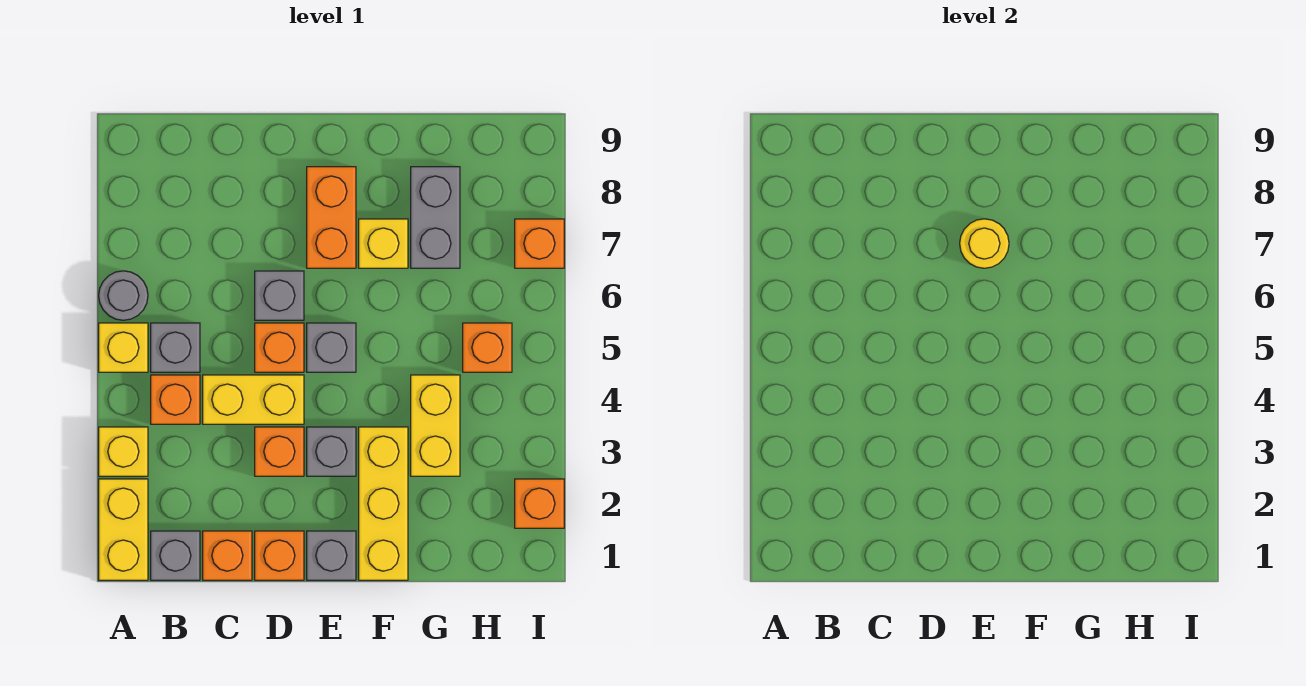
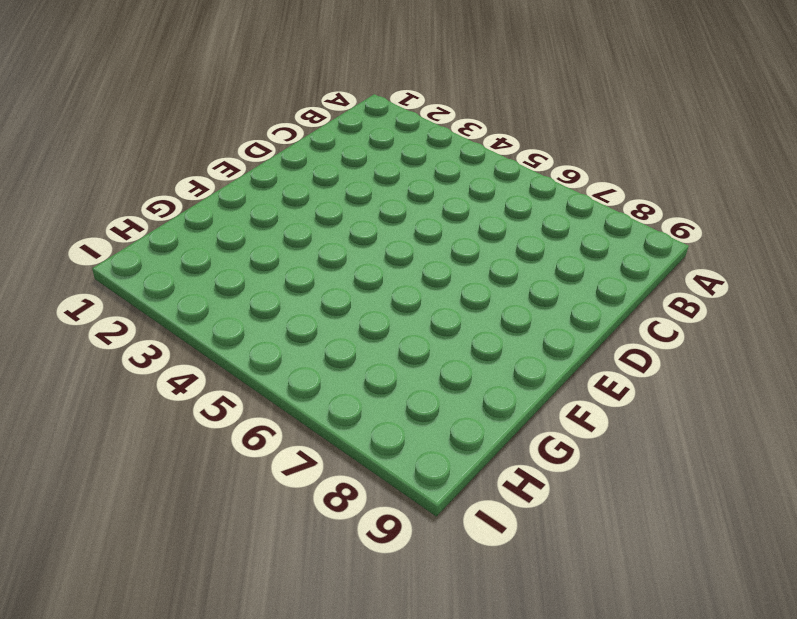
none -> yellow 1x2 brick [99,479,148,580]
none -> yellow 1x1 brick [99,427,148,476]
none -> yellow 1x1 brick [99,323,148,372]

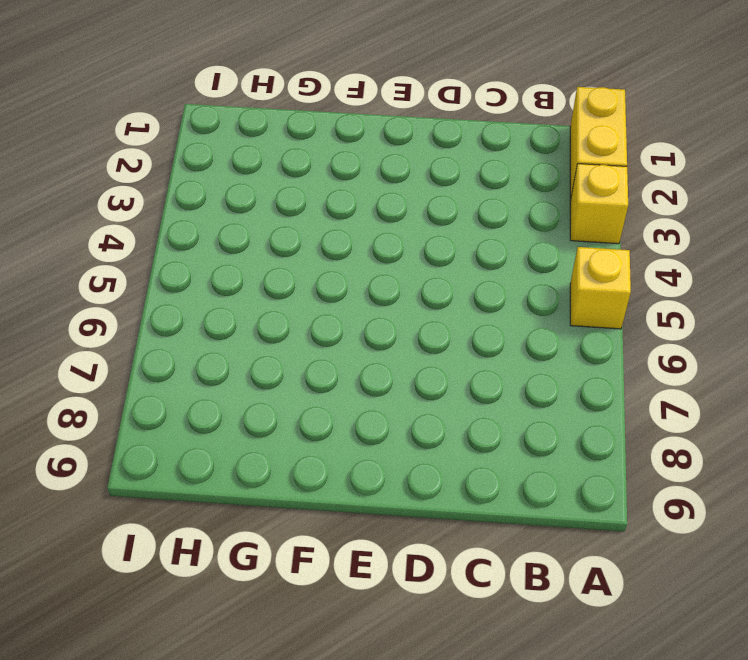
none -> grey 1x1 round brick [99,271,148,320]
none -> grey 1x1 brick [151,531,200,580]
none -> orange 1x1 brick [151,375,200,424]

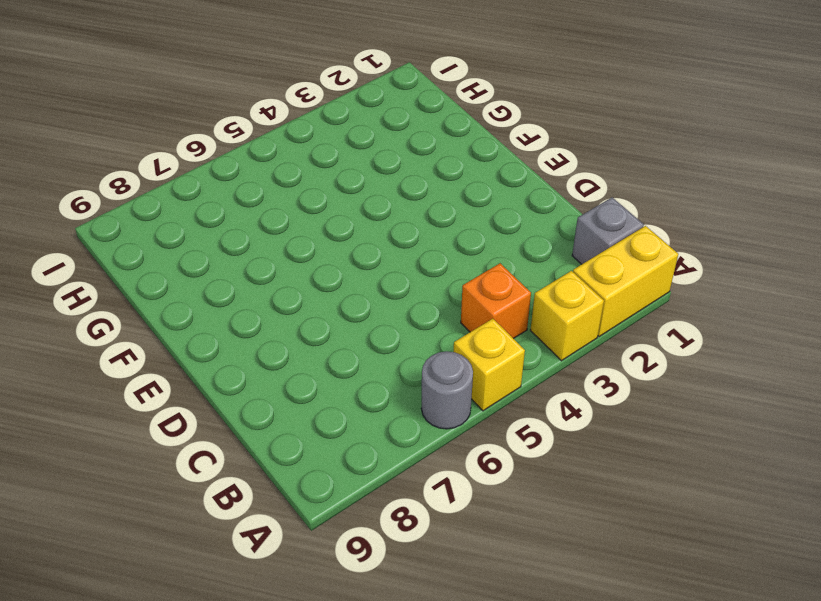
none -> grey 1x1 brick [151,323,200,372]
none -> orange 1x1 brick [203,531,252,580]
none -> yellow 1x2 brick [203,375,304,424]

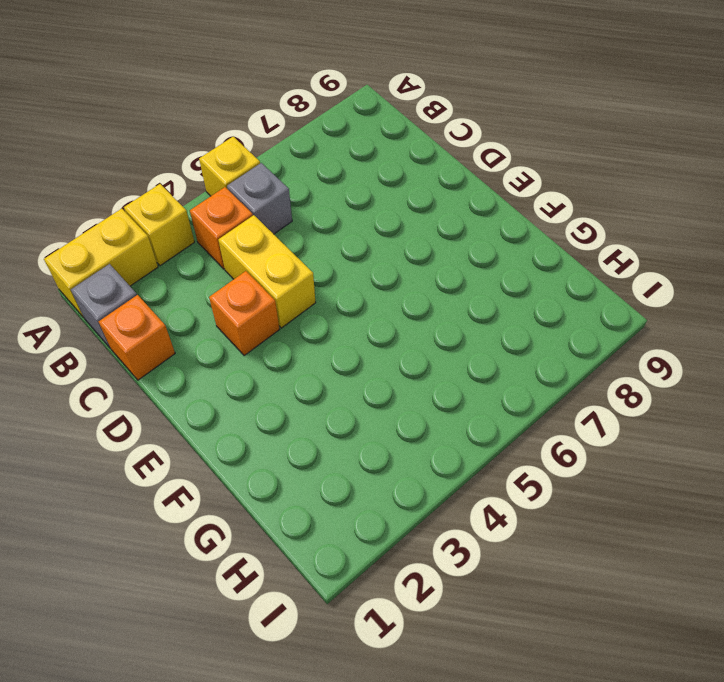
none -> grey 1x1 round brick [99,271,148,320]
none -> orange 1x1 brick [255,531,304,580]
none -> orange 1x1 brick [255,323,304,372]

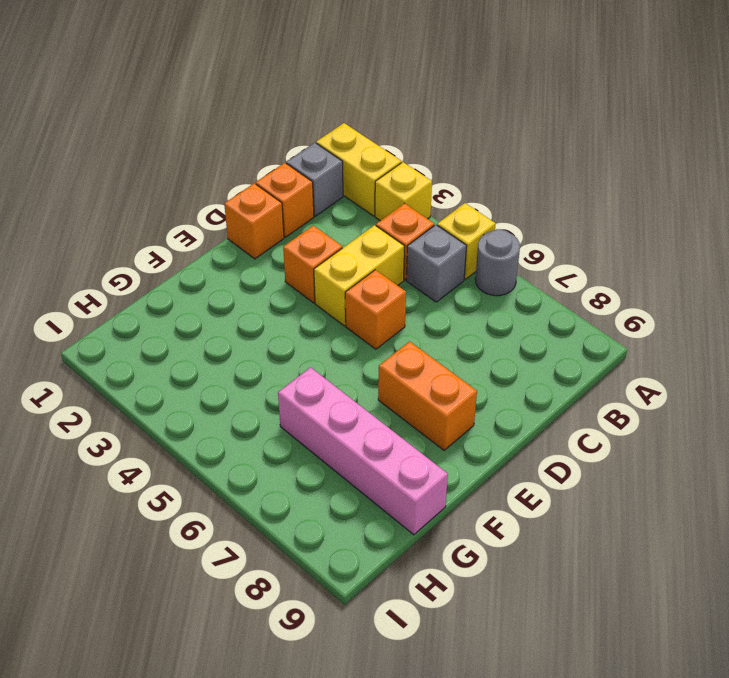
pink 1x4 brick [278,367,448,535] -> grey 1x2 brick [411,167,460,268]
none -> grey 1x1 brick [255,271,304,320]
none -> grey 1x1 brick [307,531,356,580]
none -> grey 1x1 brick [307,427,356,476]

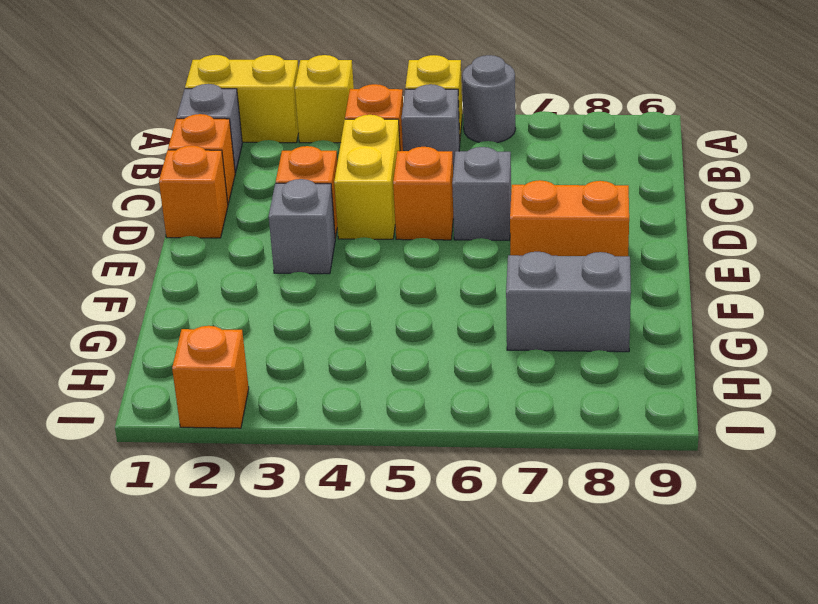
none -> grey 1x1 brick [307,531,356,580]
none -> grey 1x1 brick [307,323,356,372]
none -> yellow 1x3 brick [359,427,408,580]

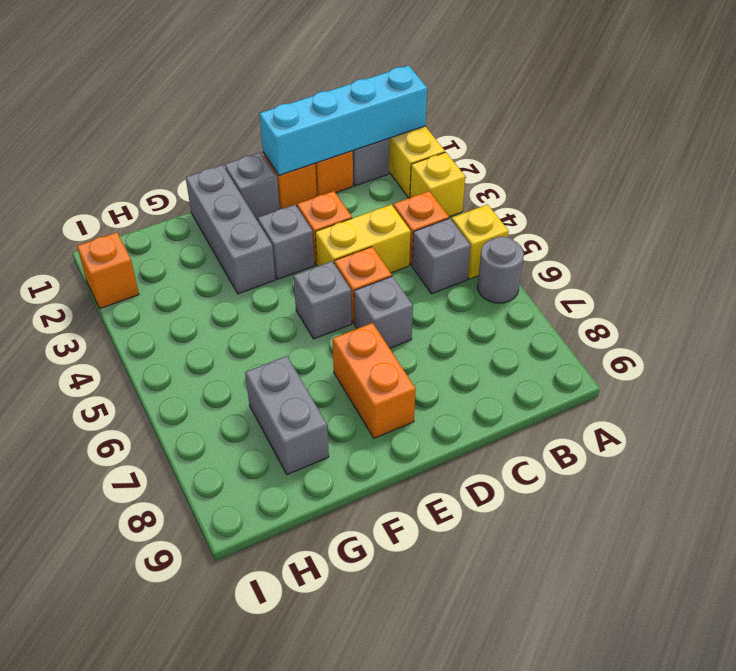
cyan 1x4 brick [260,65,427,175] -> none
grey 1x3 brick [186,165,275,294] -> yellow 1x3 brick [359,427,408,580]
none -> yellow 1x1 brick [359,219,408,268]
none -> yellow 1x2 brick [411,375,460,476]
none -> orange 1x1 brick [463,323,512,372]

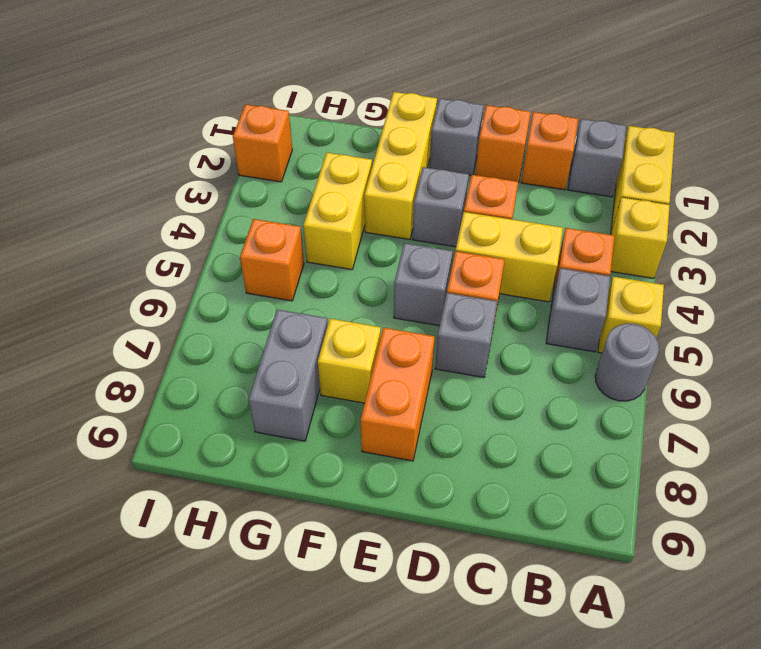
none -> orange 1x1 brick [515,219,564,268]
none -> yellow 1x1 round brick [960,219,1009,268]

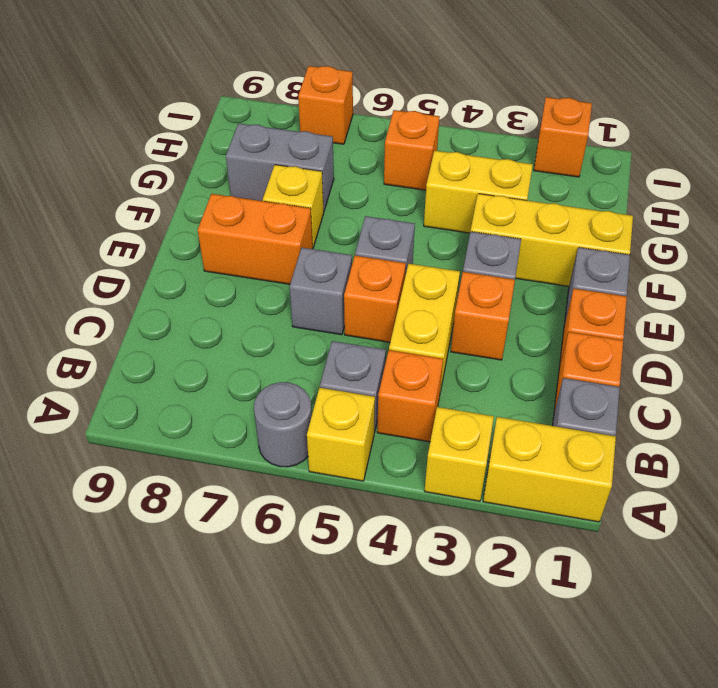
none -> yellow 1x1 round brick [960,219,1009,268]

